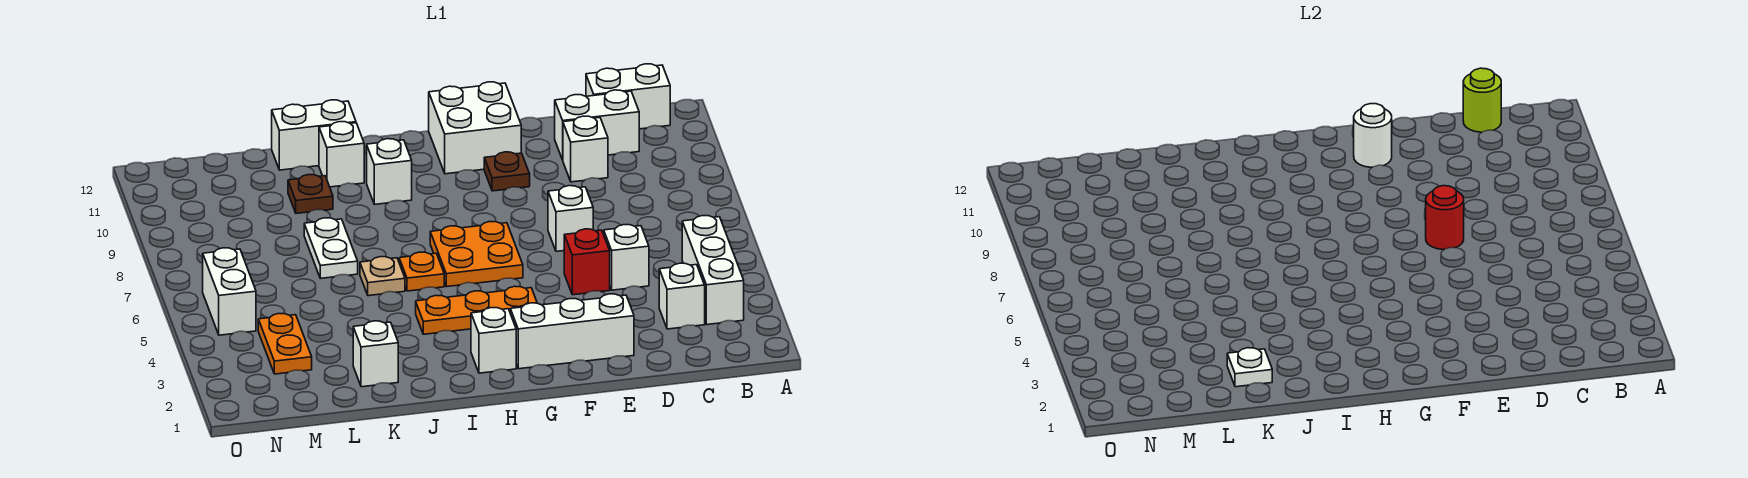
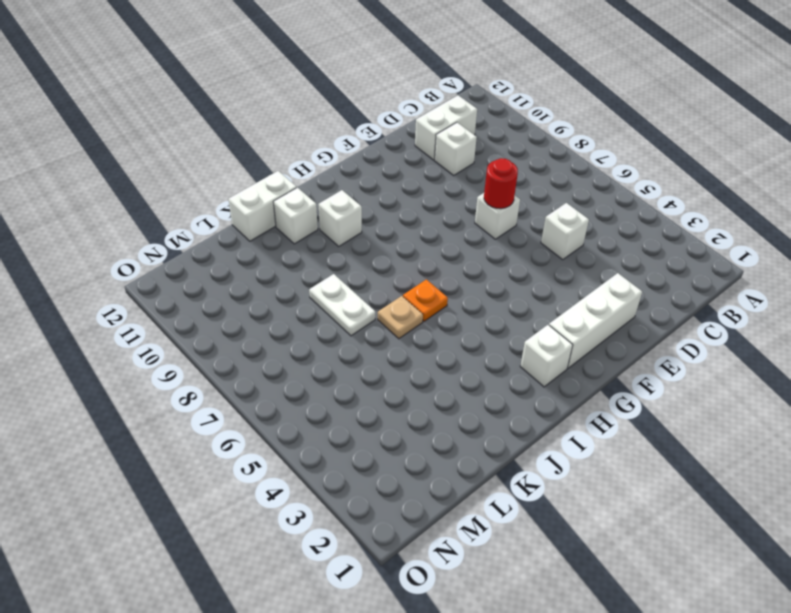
none -> white 1x3 brick [682,216,744,325]
none -> white 1x2 brick [586,64,670,129]
none -> white 1x1 brick [659,263,705,329]

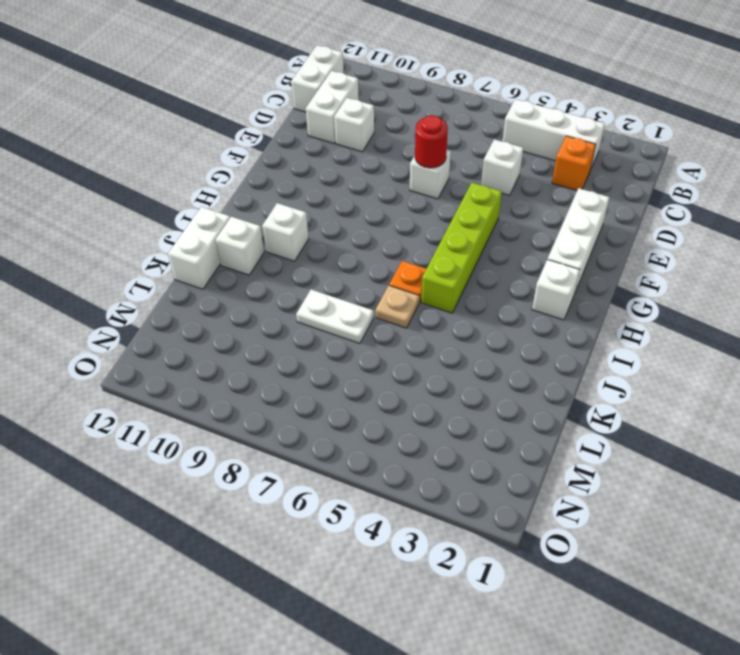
orange 1x1 brick [552,136,596,191] -> white 1x1 brick [659,263,705,329]
lime 1x4 brick [421,183,502,313] -> none
none -> red 1x1 brick [564,229,610,295]
none -> brown 1x1 plate [484,152,530,191]
none -> white 2x2 brick [429,82,521,174]

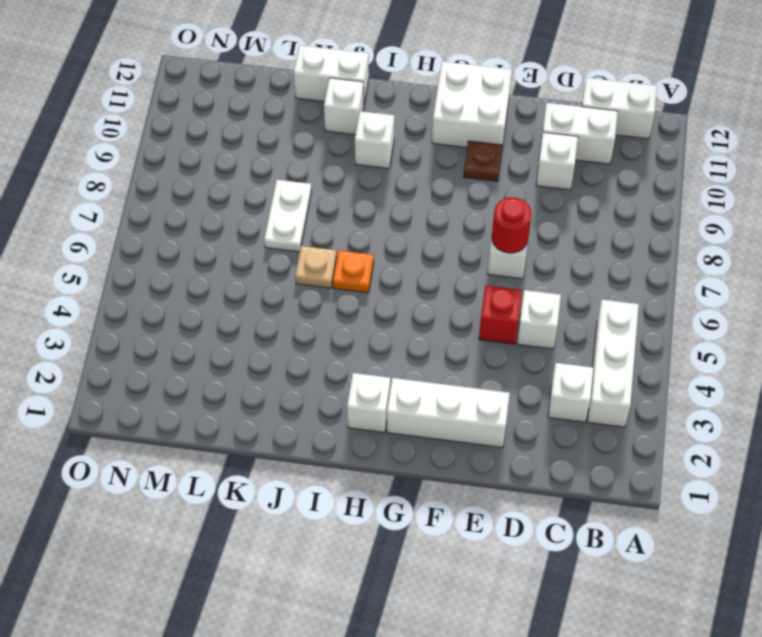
none -> orange 1x3 plate [416,286,537,334]
none -> orange 2x2 plate [430,221,523,287]
none -> white 1x1 brick [353,321,398,387]

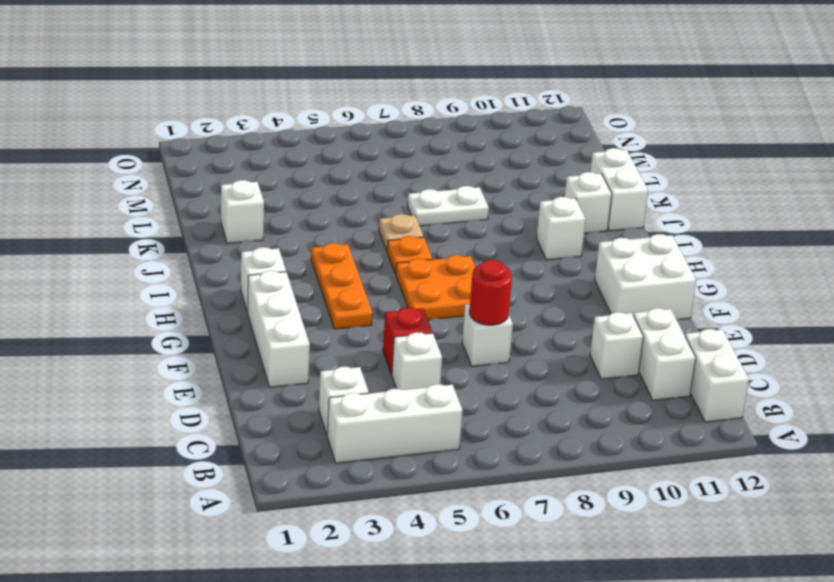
none -> brown 1x1 plate [484,152,530,191]
none -> brown 1x1 plate [288,175,333,213]
none -> orange 1x2 plate [258,313,312,374]

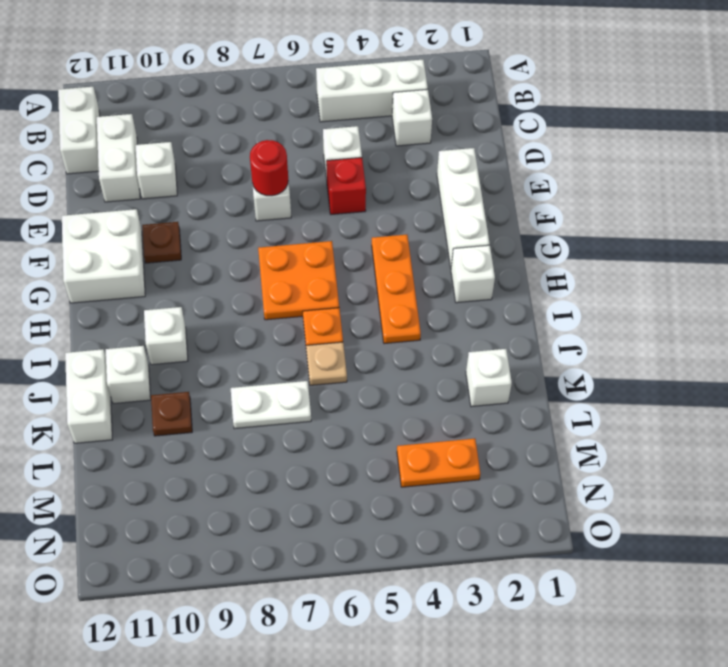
none -> white 1x2 brick [203,248,256,335]
none -> lime 1x1 round brick [1463,68,1501,132]
none -> white 1x1 round brick [1354,104,1392,167]

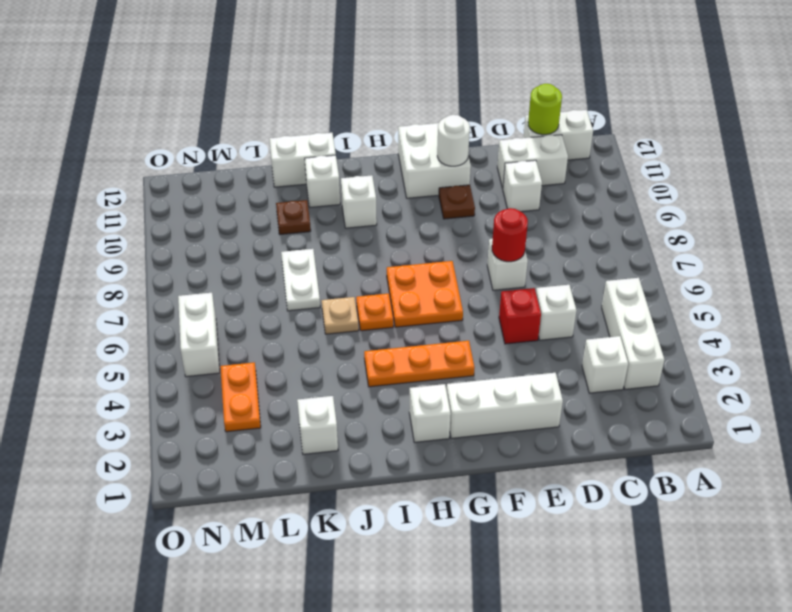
none -> white 1x1 plate [1227,348,1272,387]

